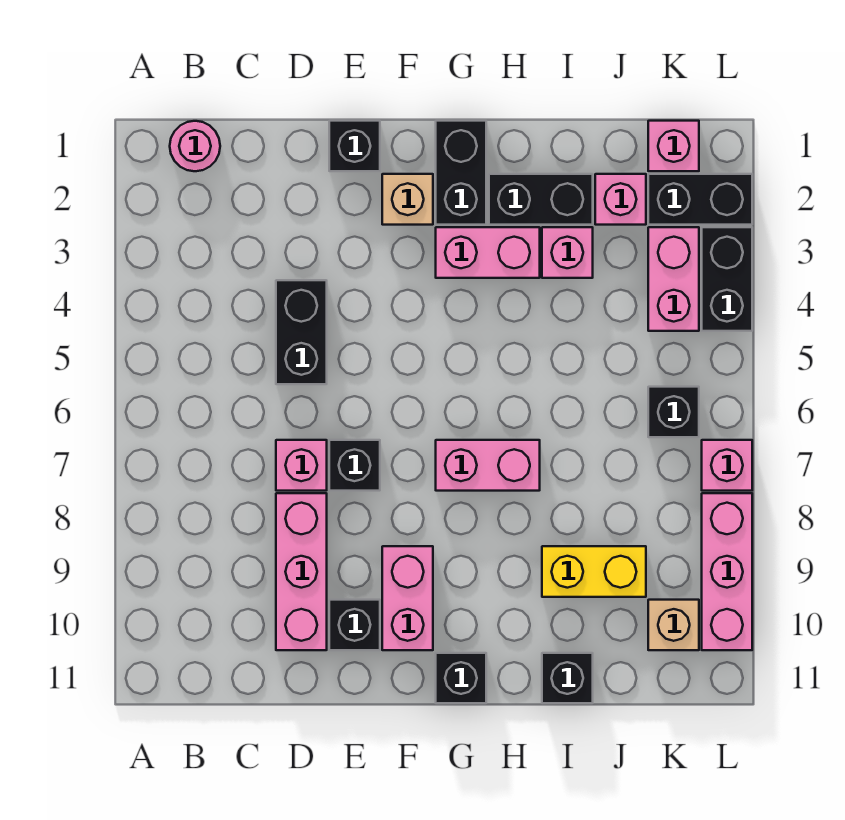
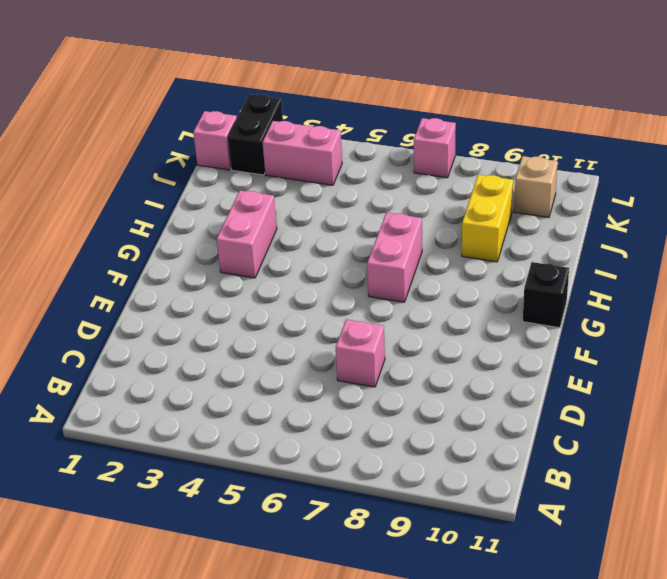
none -> pink 1x1 round brick [170,121,220,171]
none -> black 1x2 brick [276,280,327,384]
none -> pink 1x3 brick [276,493,327,650]

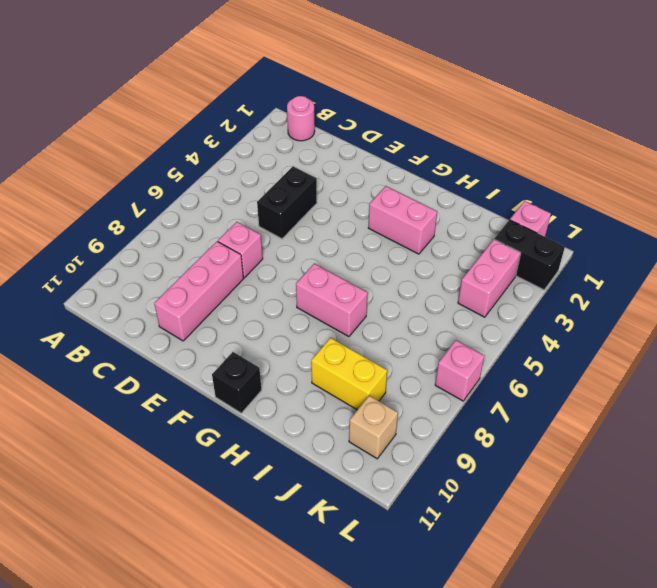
none -> black 1x1 brick [329,121,380,171]
none -> black 1x1 brick [329,440,380,491]
none -> black 1x1 brick [329,600,380,650]

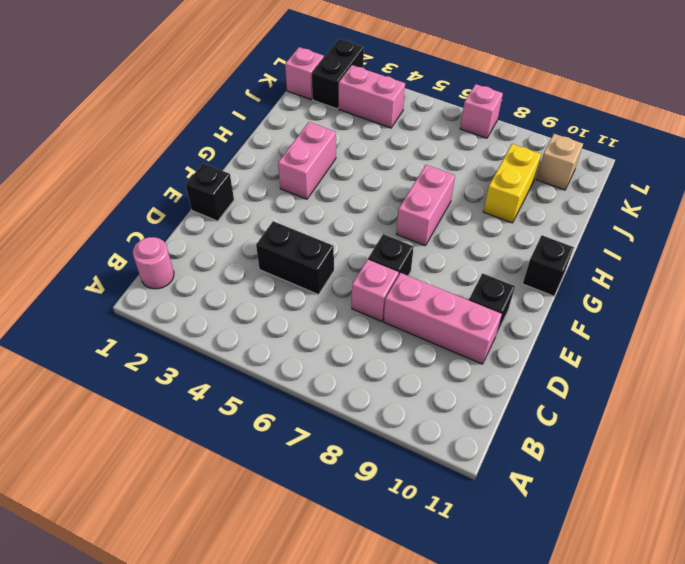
none -> tan 1x1 brick [382,174,433,225]
none -> pink 1x2 brick [382,546,433,650]
none -> black 1x2 brick [436,121,486,225]

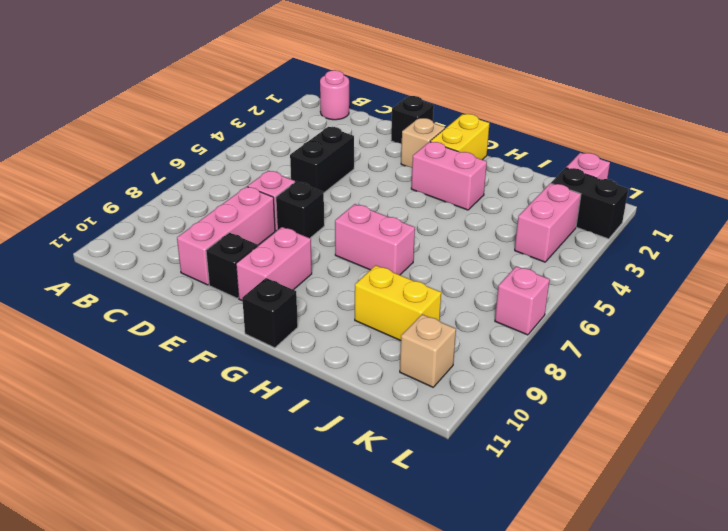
yellow 1x2 brick [430,114,490,160] -> black 1x2 brick [436,121,486,225]
none -> black 1x2 brick [489,174,593,225]
none -> pink 1x1 brick [542,227,593,278]
none -> black 1x1 brick [542,653,593,703]

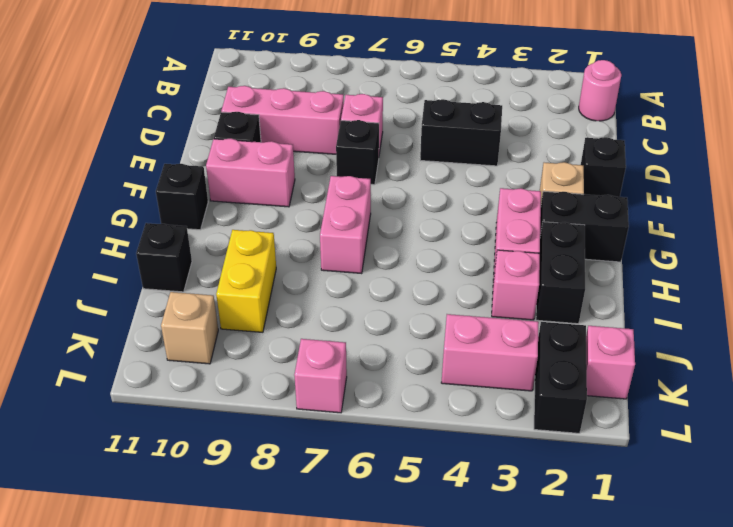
none -> pink 1x1 brick [595,174,646,225]
none -> black 1x1 brick [648,387,699,437]
none -> black 1x2 brick [702,227,752,331]

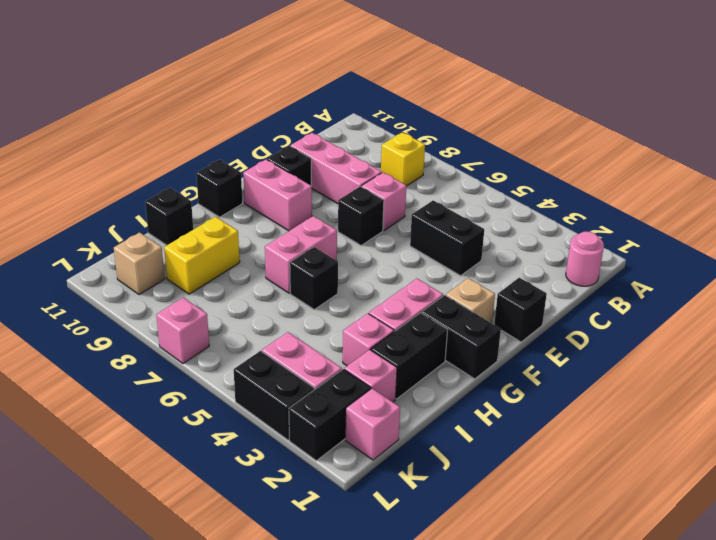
yellow 1x1 brick [381,132,425,186] -> none
black 1x1 brick [290,247,338,309] -> black 1x1 brick moved to [648,387,699,437]
none -> pink 1x3 brick [702,493,752,650]

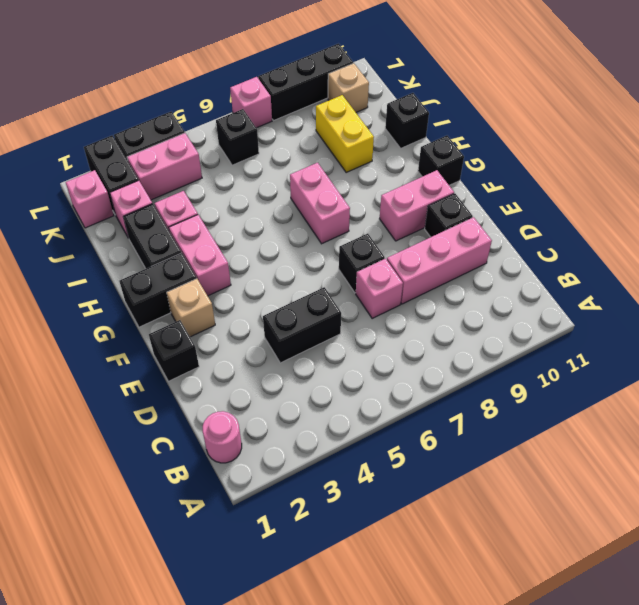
black 1x3 brick [258,44,353,121] -> pink 1x3 brick [702,493,752,650]

